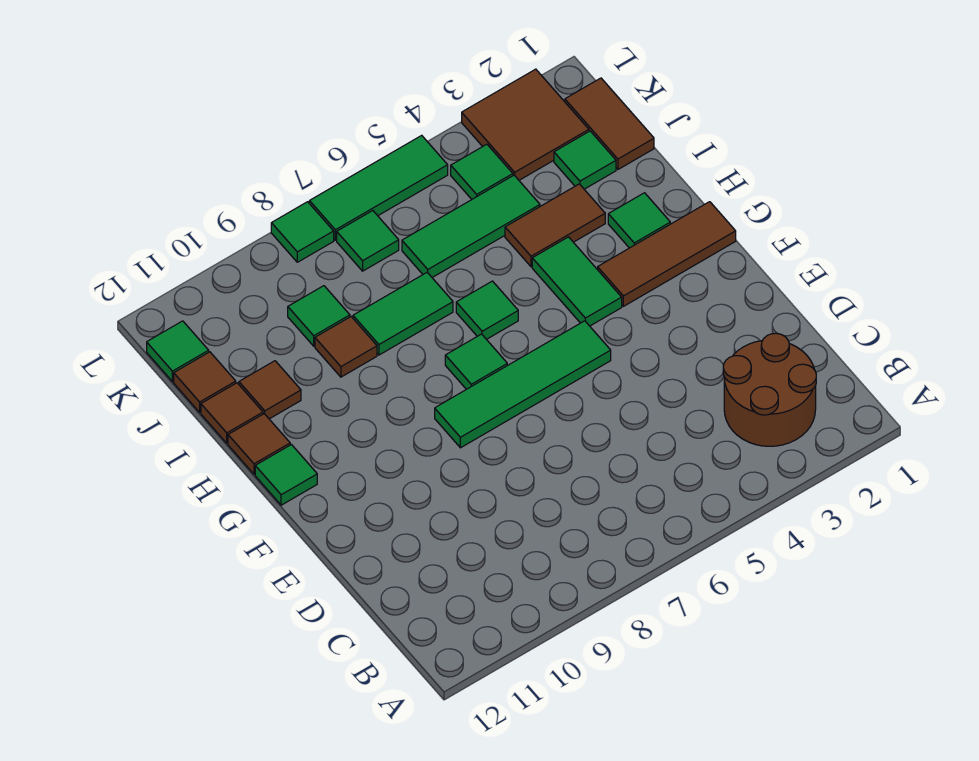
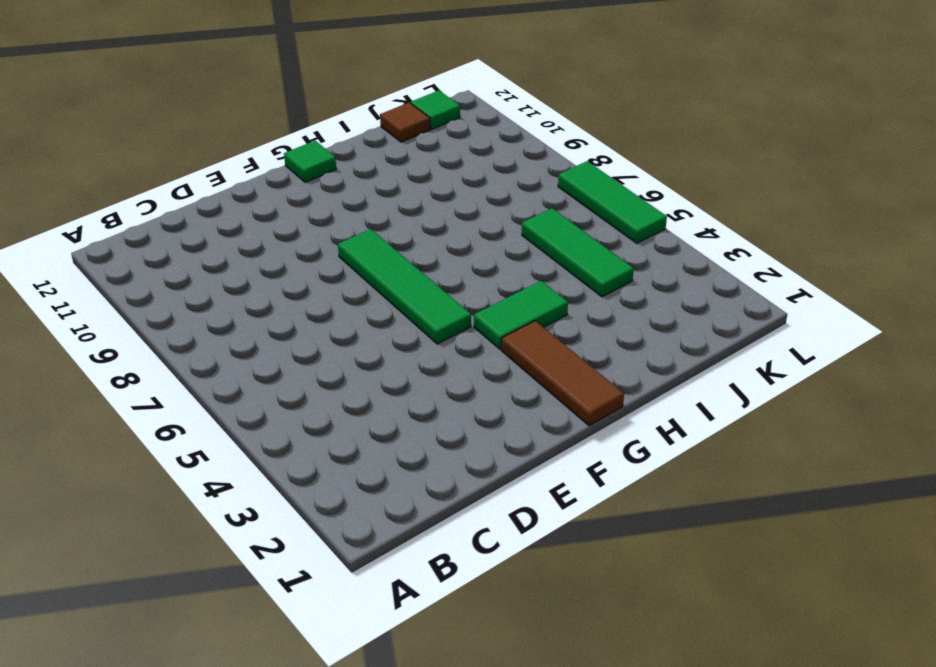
none -> brown 2x2 round brick [723,333,816,446]
none -> green 1x1 tile [445,334,507,389]
none -> green 1x1 tile [608,193,670,248]

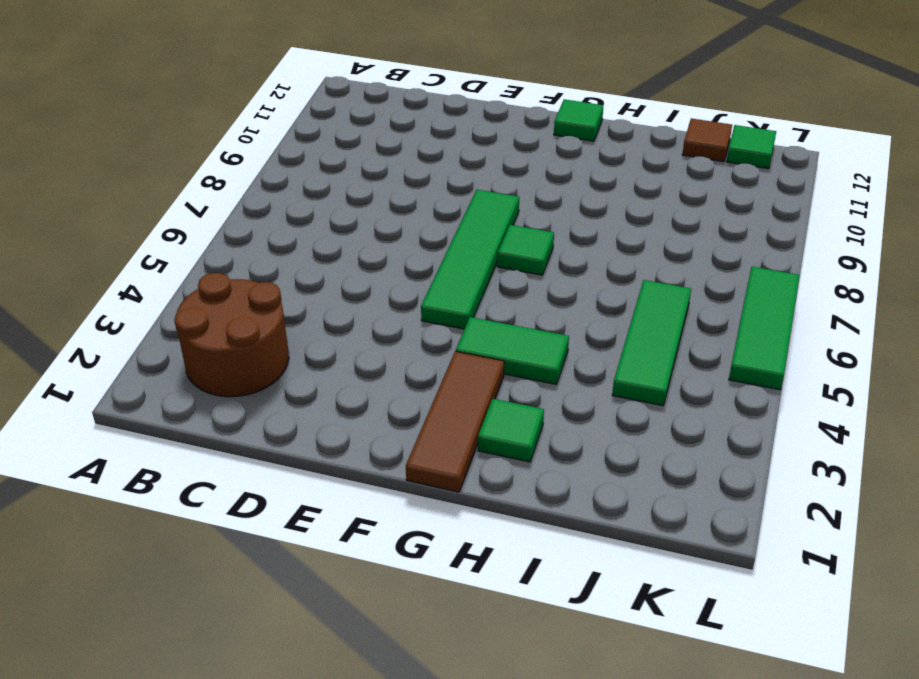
none -> green 1x1 tile [456,281,518,339]
none -> brown 1x1 tile [228,414,290,474]
none -> brown 1x2 tile [505,184,605,267]

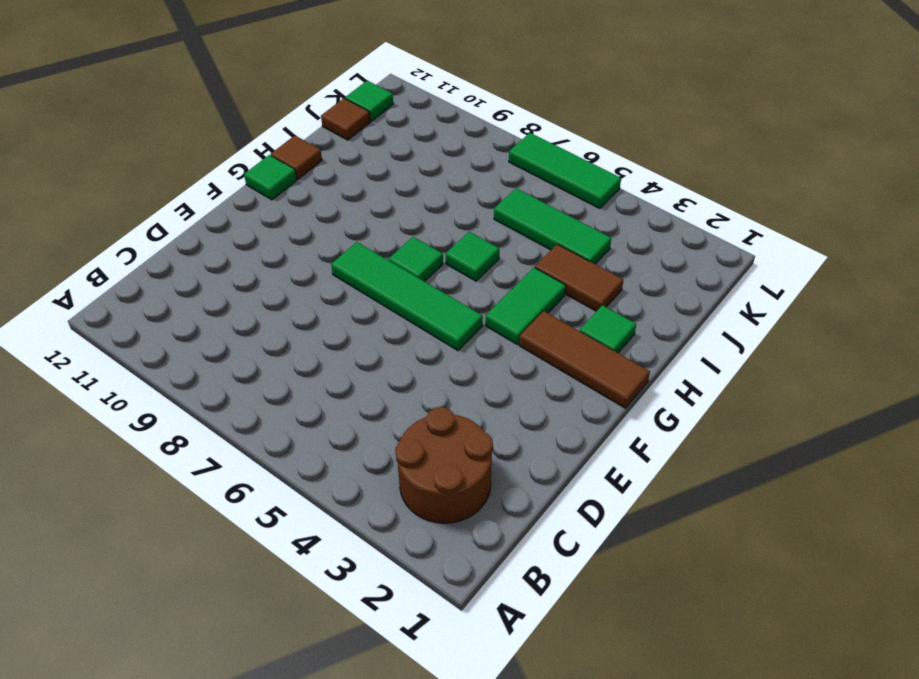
none -> green 1x2 tile [353,272,453,355]
none -> brown 1x1 tile [315,317,377,377]
none -> brown 1x1 tile [239,361,301,419]

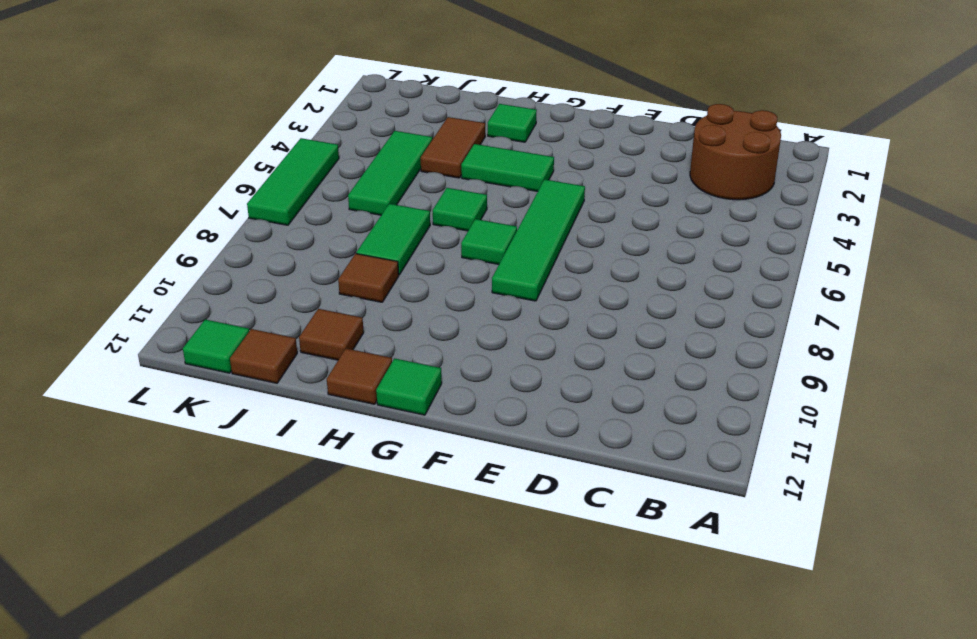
none -> brown 1x3 tile [598,202,736,306]
none -> brown 1x1 tile [201,383,263,443]
none -> brown 1x2 tile [565,78,654,169]

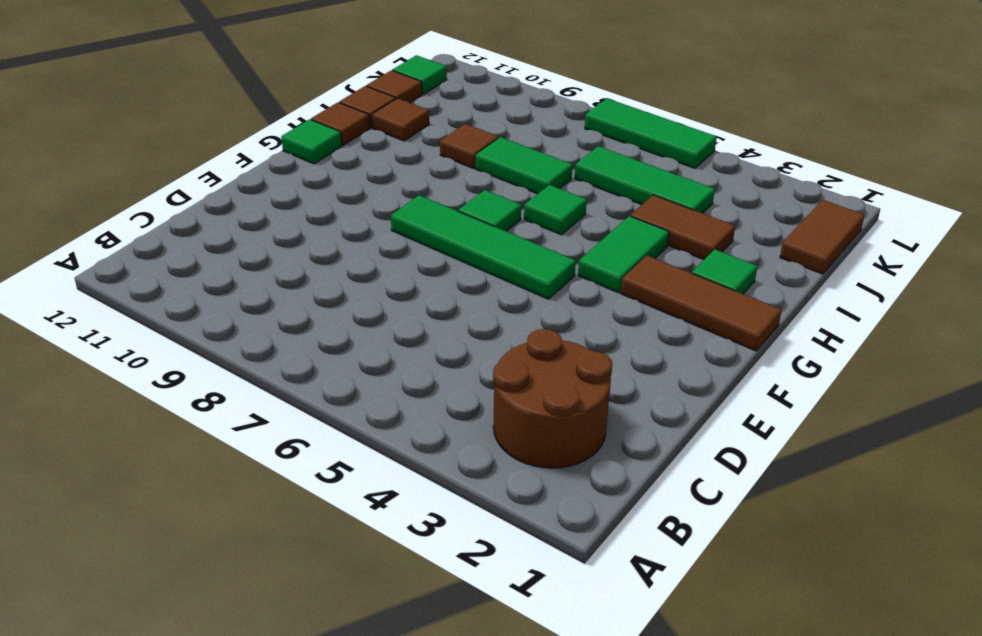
none -> green 1x1 tile [554,131,616,189]
none -> green 1x1 tile [288,286,350,346]
none -> brown 2x2 tile [462,69,589,180]

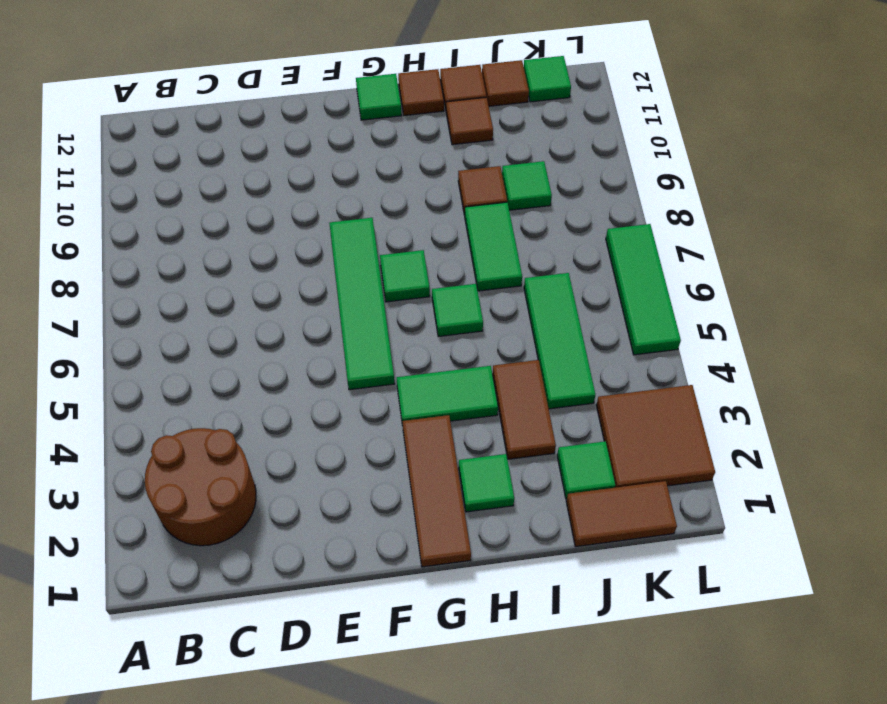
none -> green 1x1 tile [451,144,513,199]
none -> green 1x1 tile [337,211,399,271]
none -> green 1x1 tile [271,202,334,262]

